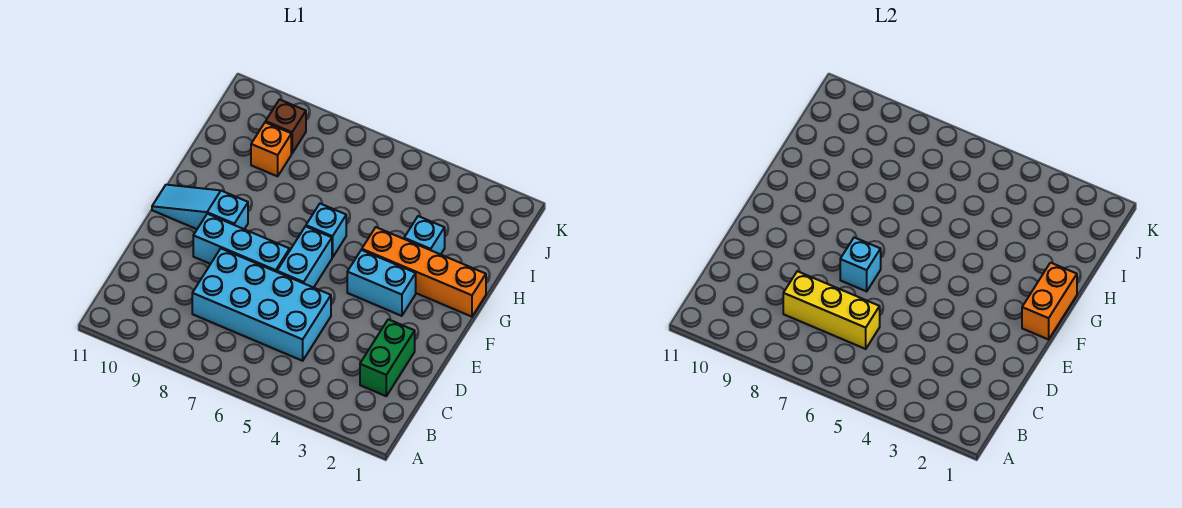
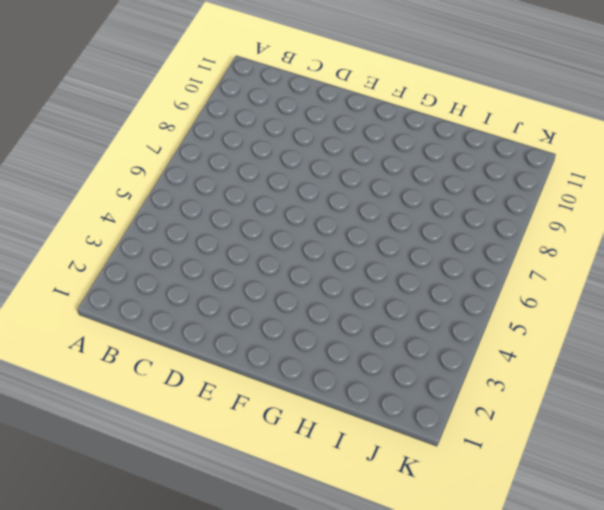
none -> green 1x2 brick [360,319,415,396]
none -> cyan 2x4 brick [192,249,331,361]
none -> cyan 1x2 brick [277,226,332,288]

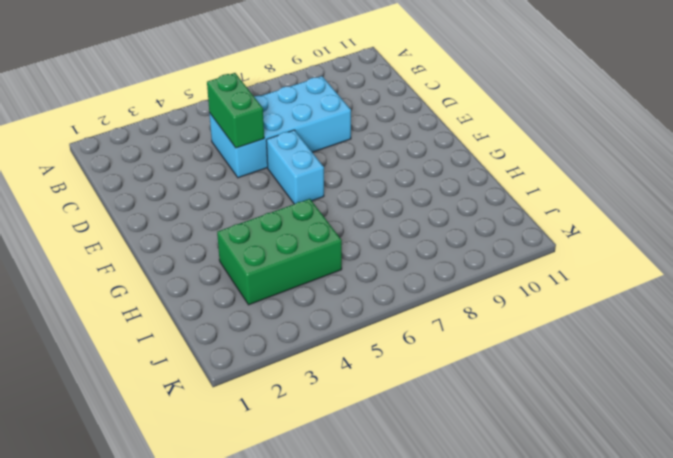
green 1x2 brick [207,73,264,148] -> green 1x2 brick moved to [360,319,415,396]
green 2x3 brick [217,199,342,305] -> cyan 1x1 brick [404,216,445,254]
none -> cyan 1x3 brick [193,214,290,272]
none -> cyan 1x2 brick [347,250,416,316]
none -> cyan 1x3 slope [152,185,248,229]

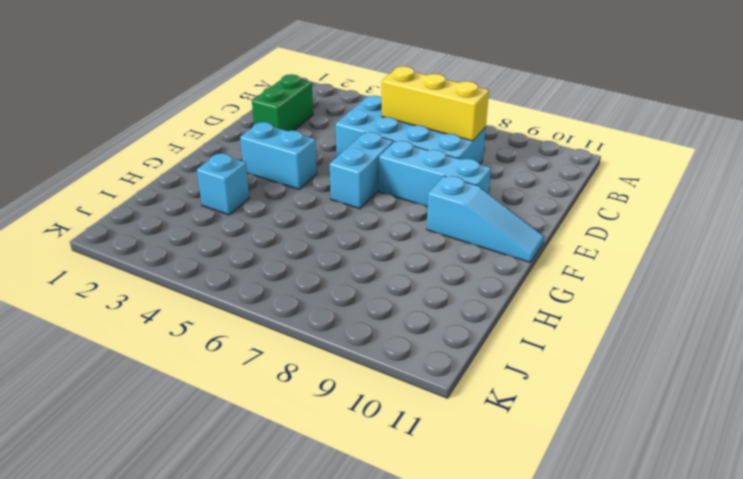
none -> orange 1x4 brick [362,227,486,317]
none -> cyan 1x1 brick [306,204,346,258]
none -> orange 1x1 brick [251,122,291,176]

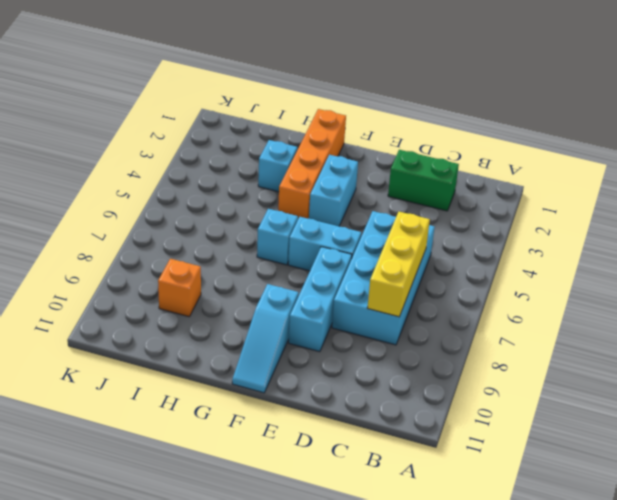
none -> brown 1x1 brick [266,100,306,153]
none -> cyan 1x1 brick [840,237,881,291]
none -> orange 1x2 brick [1022,263,1077,339]

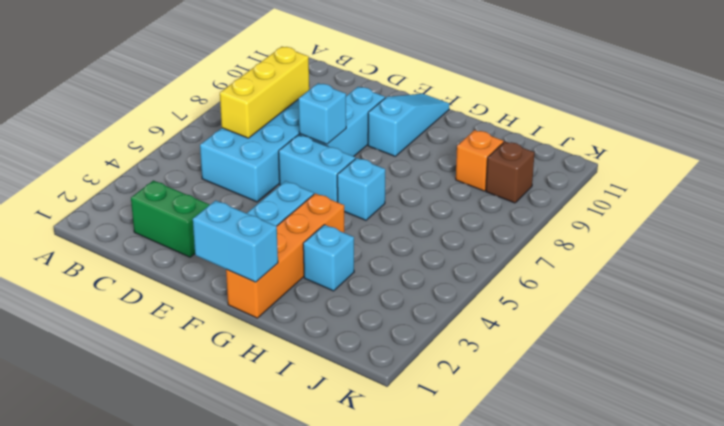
cyan 1x2 brick [193,200,278,282] -> orange 1x2 brick [1022,263,1077,339]

